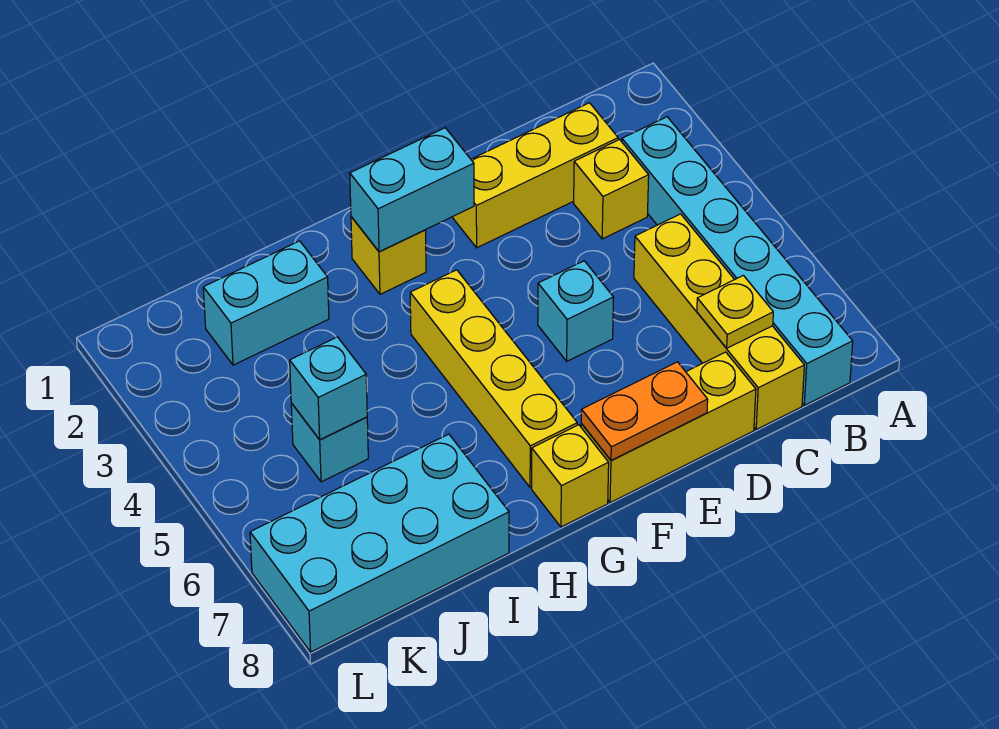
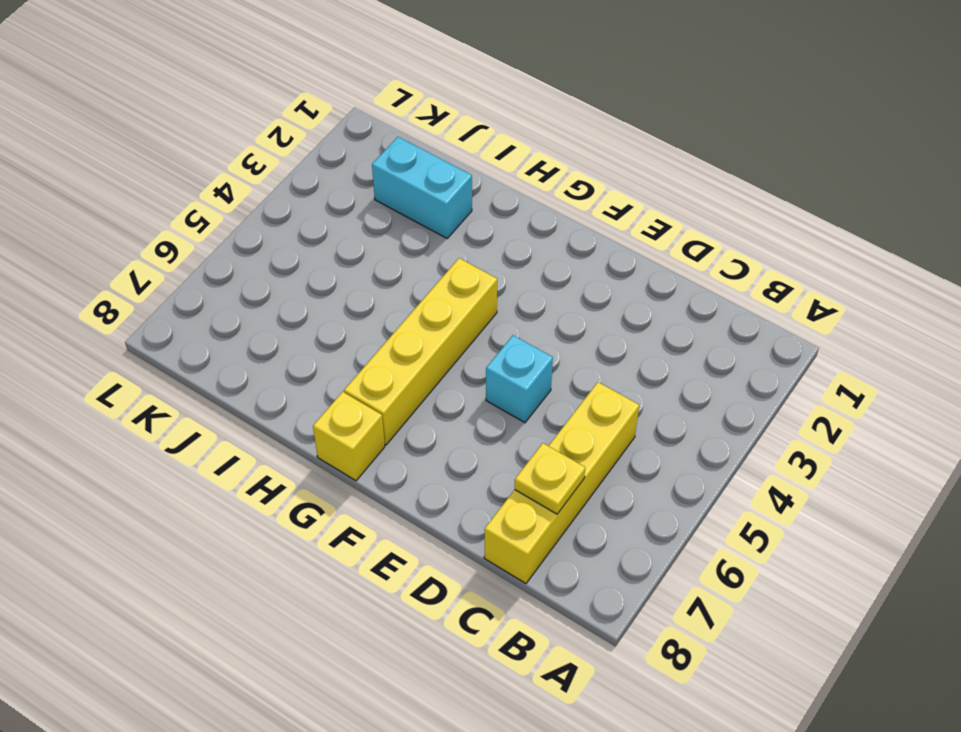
none -> cyan 1x6 brick [622,117,853,405]
none -> yellow 1x3 brick [452,103,618,248]
none -> yellow 1x1 brick [574,140,649,239]

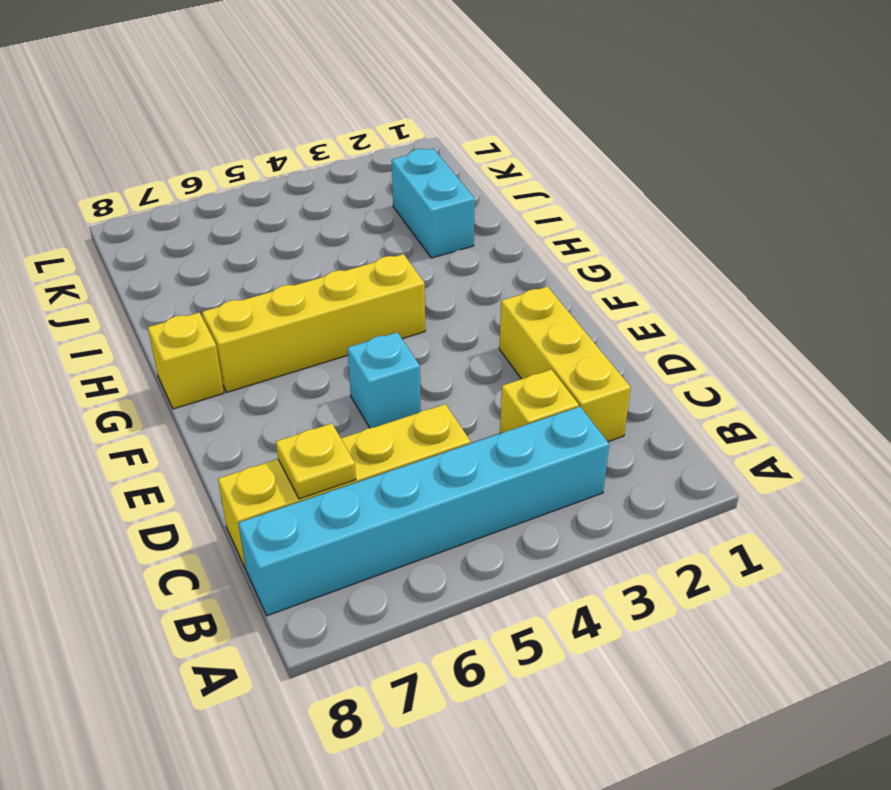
none -> yellow 1x3 brick [581,352,756,503]
none -> yellow 1x1 brick [351,217,426,294]
none -> cyan 2x4 brick [250,434,509,652]

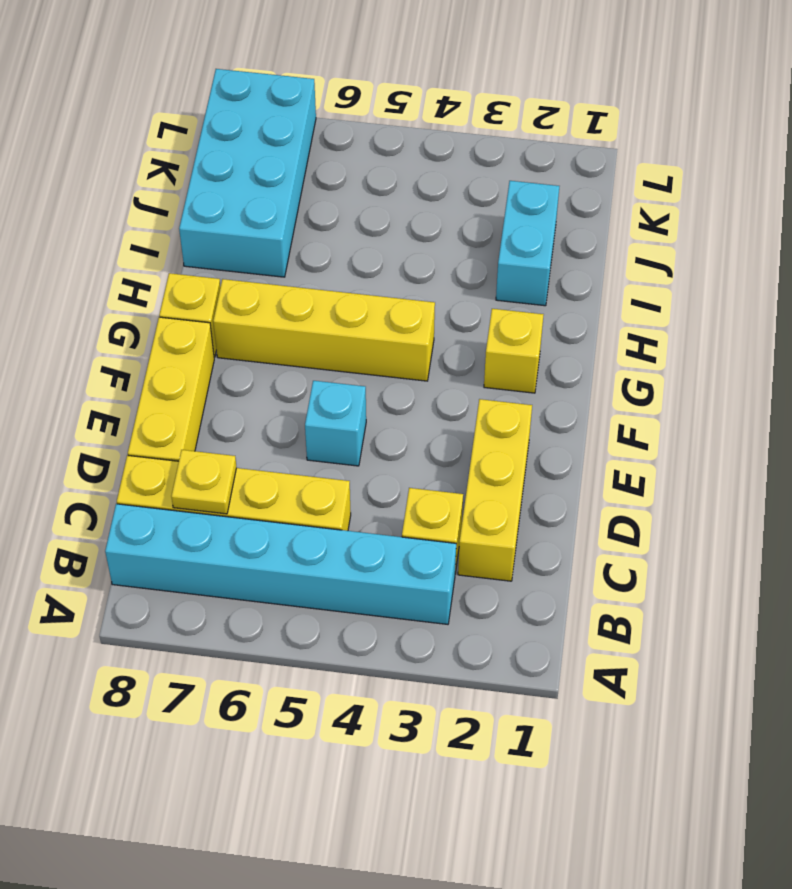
none -> cyan 1x1 brick [291,403,368,482]
none -> orange 1x2 plate [581,362,708,460]
none -> cyan 1x2 brick [350,128,474,252]

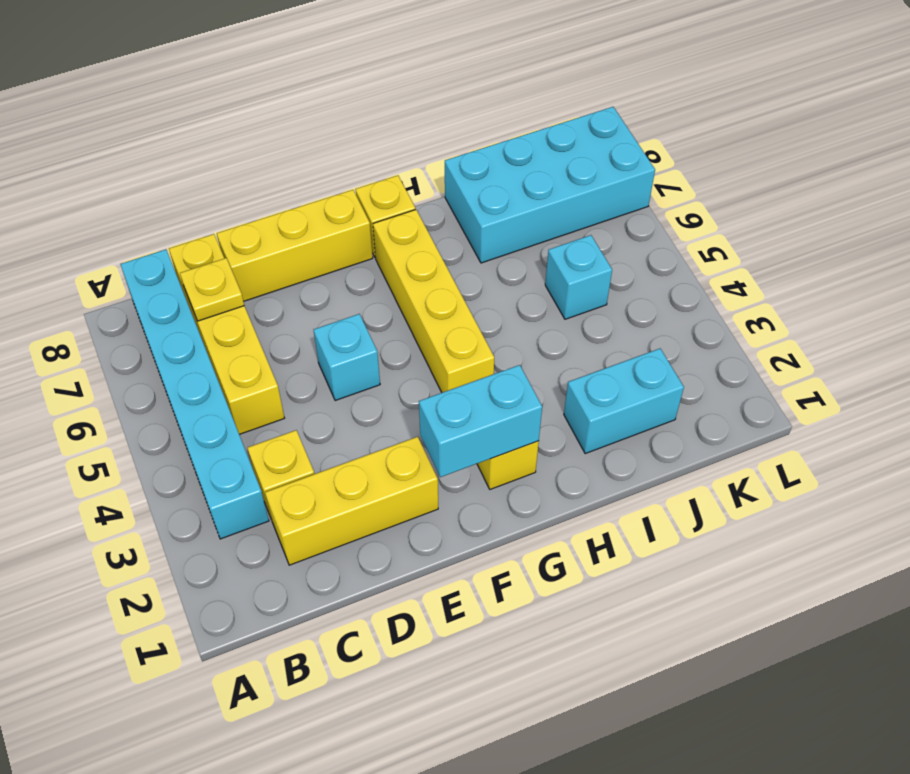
none -> orange 1x2 plate [581,362,708,460]
none -> cyan 1x1 brick [290,337,367,440]

